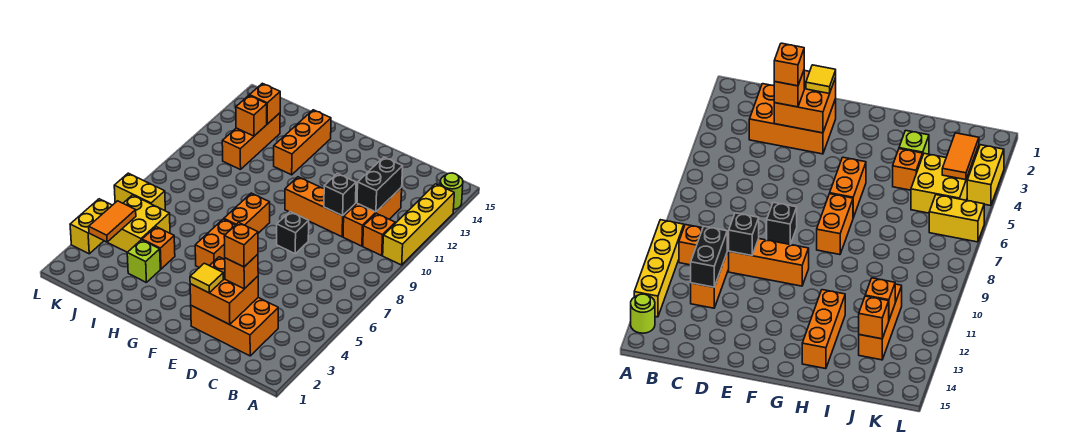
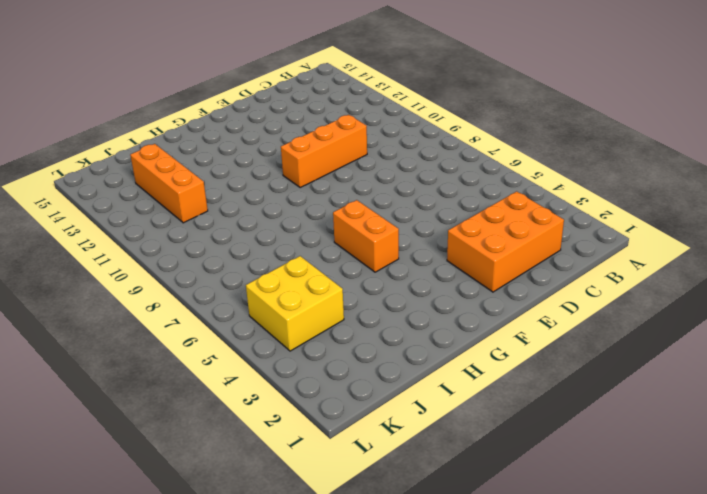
none -> yellow 1x4 brick [383,184,454,265]
none -> lime 1x1 round brick [440,173,463,210]
none -> orange 1x1 brick [363,213,395,255]

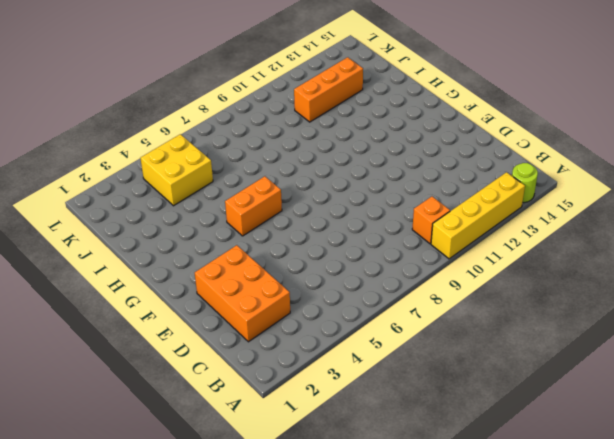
none -> orange 1x3 brick [343,187,402,246]
none -> orange 1x3 brick [285,177,355,237]
none -> black 1x1 brick [277,212,309,253]

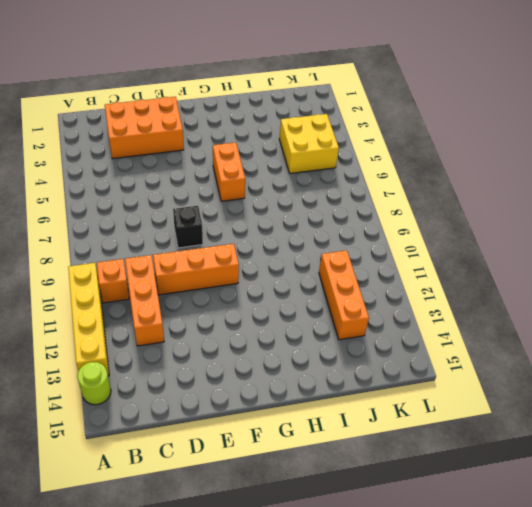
none -> orange 1x2 brick [224,193,270,233]
none -> orange 1x3 brick [274,110,331,175]
none -> lime 1x1 brick [127,240,160,283]

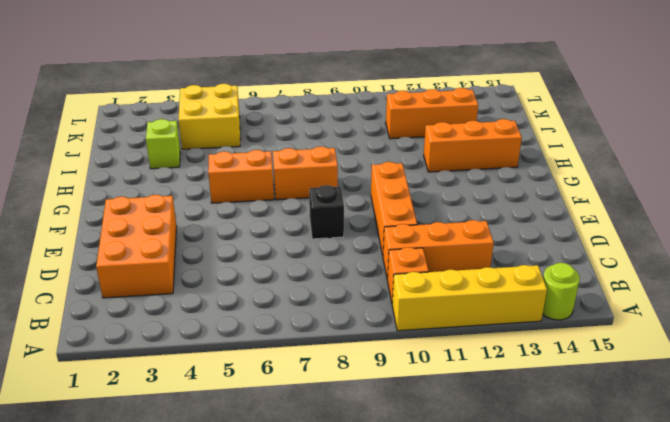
none -> orange 1x1 brick [142,227,175,269]
none -> yellow 1x2 brick [114,173,165,211]
none -> yellow 1x2 brick [70,199,112,254]

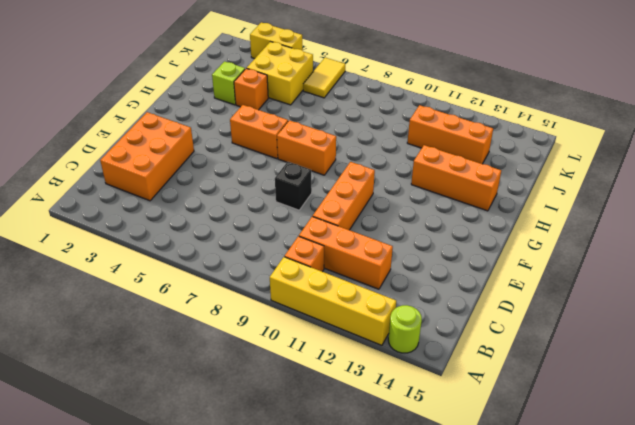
yellow 1x2 tile [303,58,345,98] -> yellow 1x2 brick [114,173,165,211]
none -> black 1x2 brick [357,157,403,212]
none -> orange 2x2 brick [190,257,258,325]
none -> black 1x1 brick [324,174,356,216]

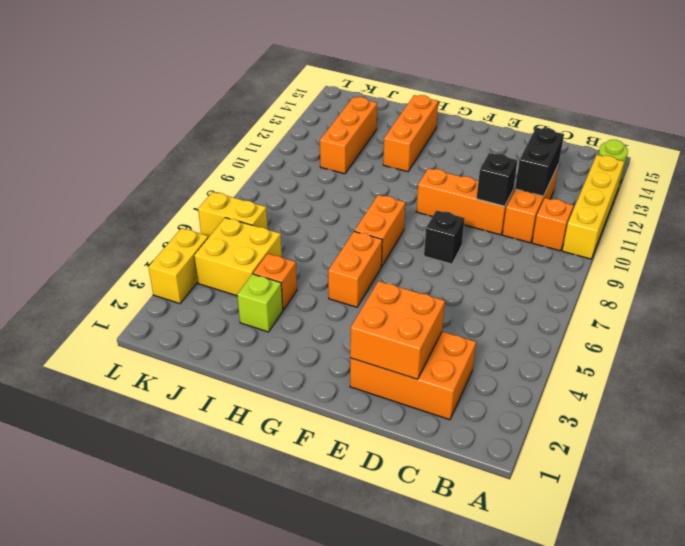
none -> orange 1x1 brick [236,96,267,136]
none -> orange 1x1 brick [249,83,280,124]
none -> orange 1x2 tile [89,201,136,242]

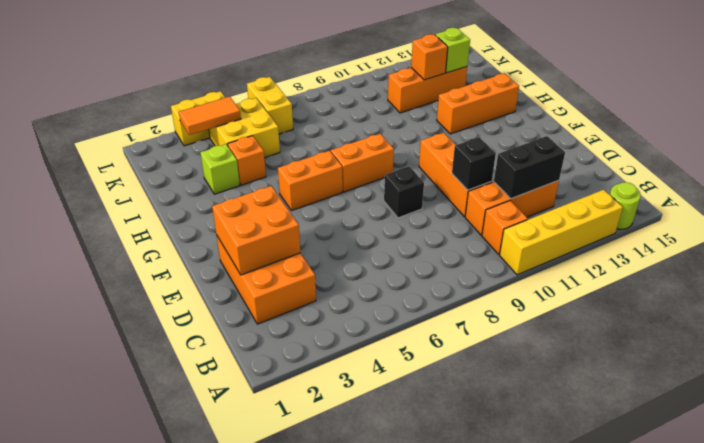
lime 1x1 brick [435,28,470,73] -> orange 1x1 brick [249,83,280,124]
none -> orange 1x1 brick [224,254,258,289]
none -> yellow 1x1 tile [190,263,223,293]
none -> orange 1x1 brick [224,223,258,267]

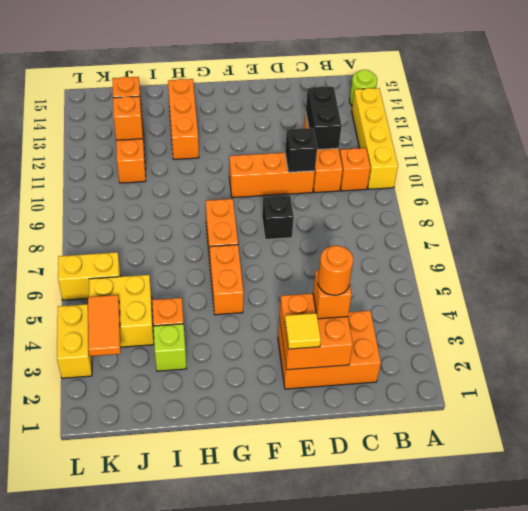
orange 1x1 round brick [318,246,353,295] -> orange 1x1 brick [224,223,258,267]

